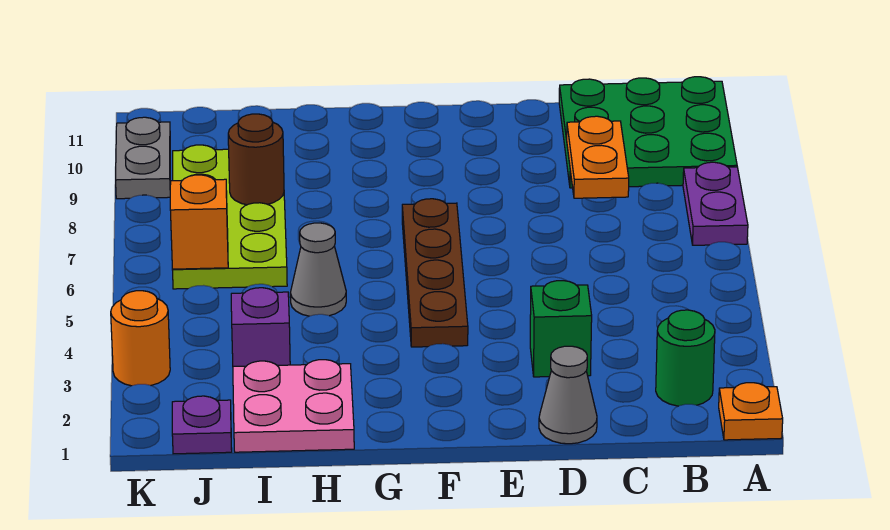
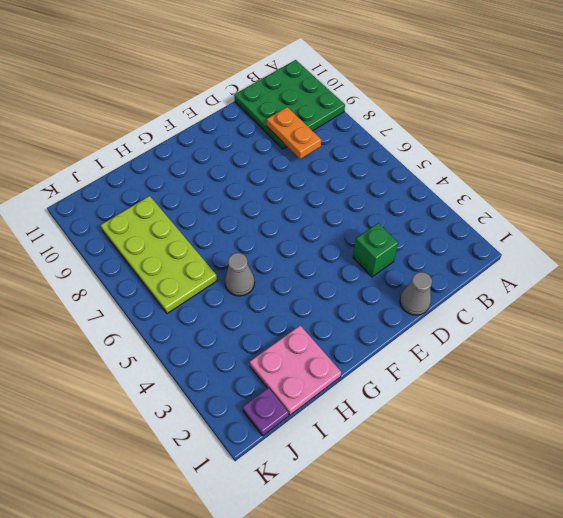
none -> orange 1x1 plate [719,383,783,440]
none -> purple 1x2 plate [683,162,748,245]
none -> green 1x1 round brick [656,310,715,406]

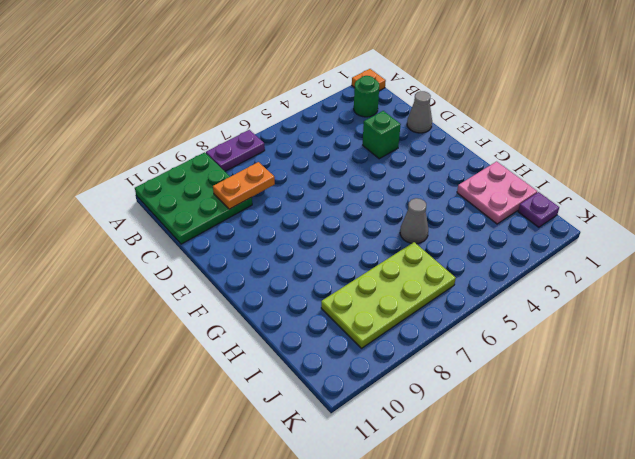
none -> brown 1x4 plate [402,199,468,347]
none -> purple 1x1 brick [231,288,290,367]
none -> orange 1x1 round brick [111,291,170,386]

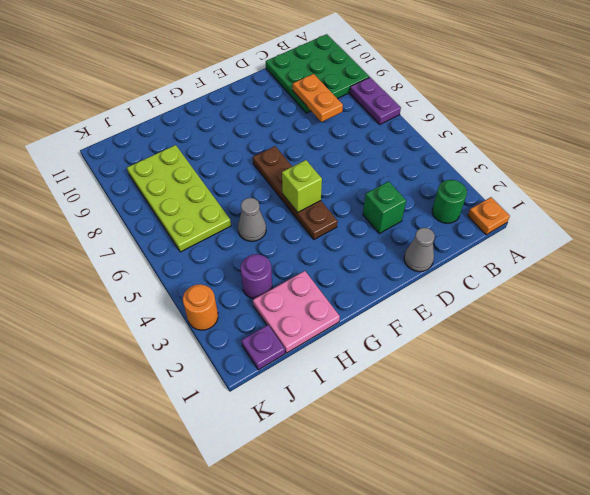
lime 1x1 brick [282,160,322,212] -> none
purple 1x1 round brick [240,254,272,299] -> purple 1x1 brick [231,288,290,367]
none -> grey 1x2 plate [116,117,170,199]
none -> brown 1x1 round brick [228,114,284,205]
none -> orange 1x1 brick [170,175,228,269]

